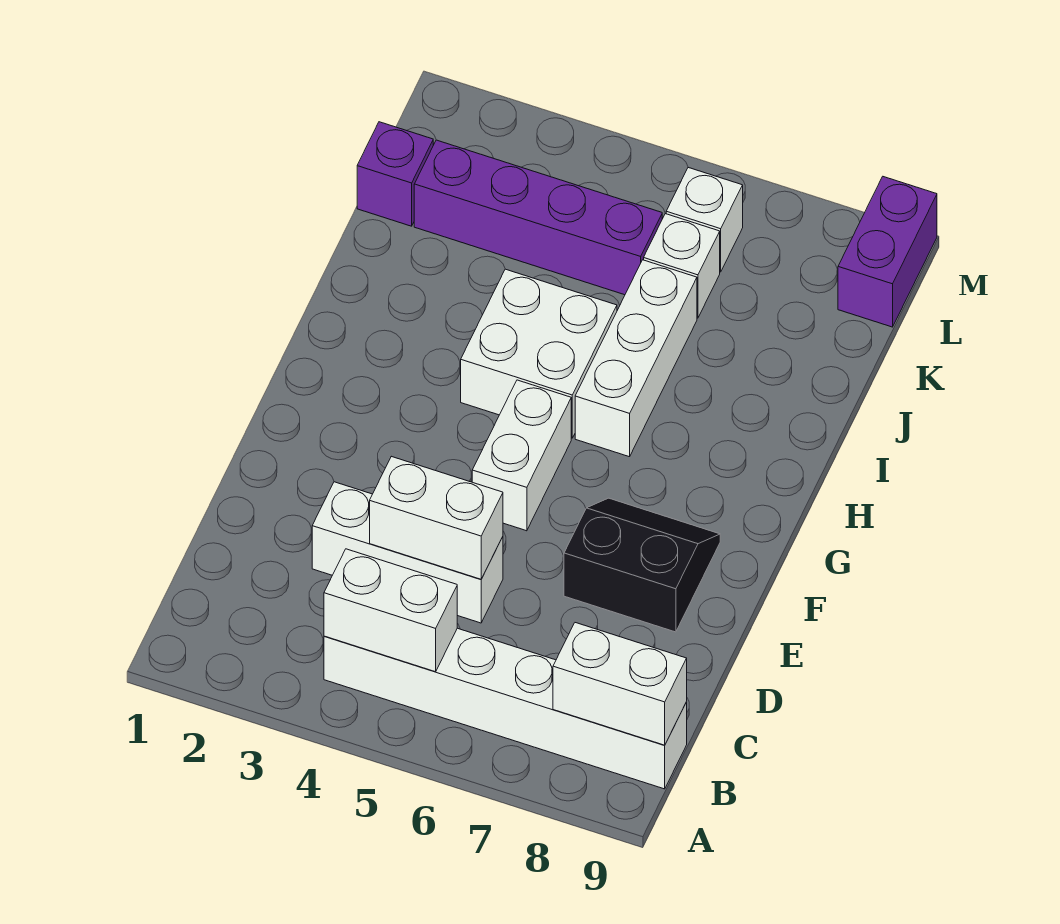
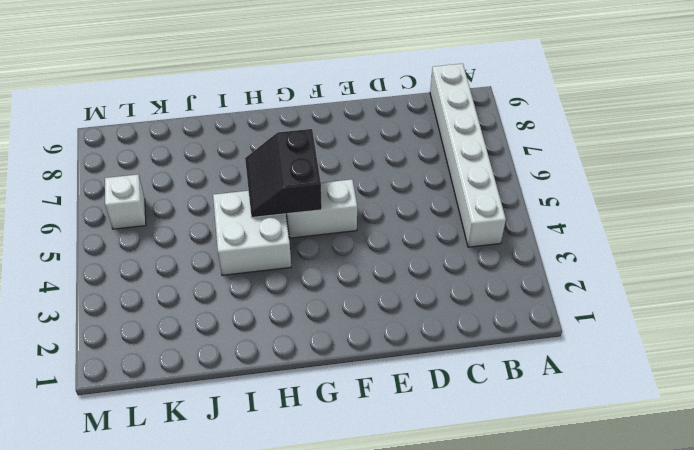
black 2x2 slope [245,129,322,217] -> black 2x2 slope moved to [564,498,720,632]
none -> white 1x3 brick [312,482,503,623]
none -> white 1x3 brick [575,260,697,457]
none -> purple 1x1 brick [357,122,433,226]

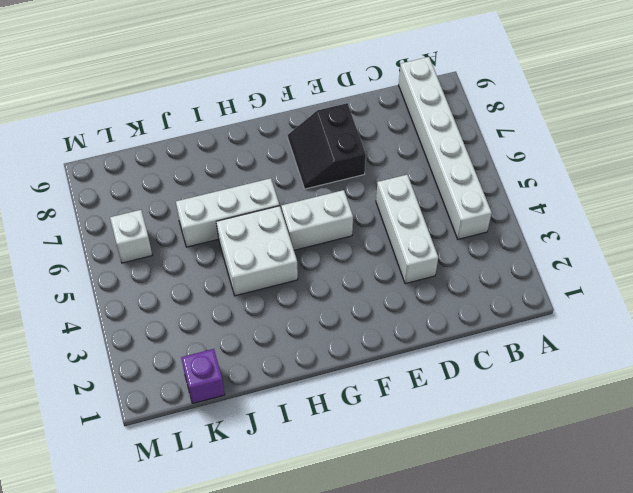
none -> purple 1x4 brick [414,140,662,295]
none -> white 1x1 brick [644,214,720,318]
none -> purple 1x2 brick [838,177,937,327]

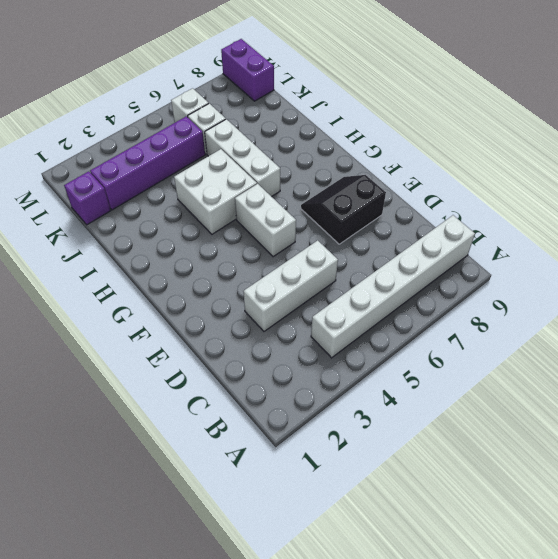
none -> white 1x2 brick [324,549,457,672]
none -> white 1x2 brick [553,623,687,745]
none -> white 1x2 brick [370,456,503,579]

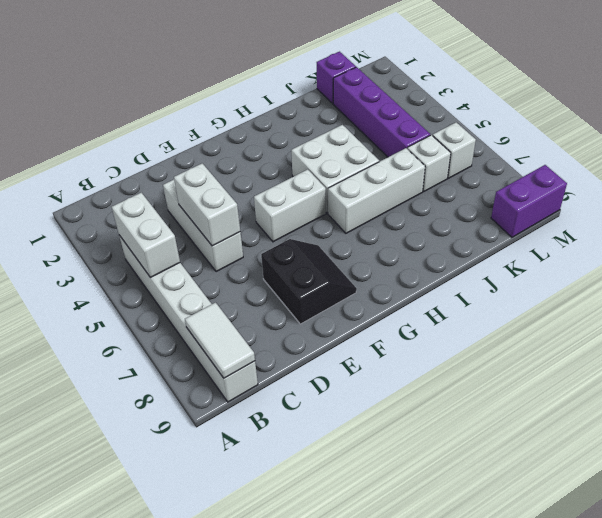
white 1x2 tile [185,303,255,378] -> white 1x2 brick [553,623,687,745]

